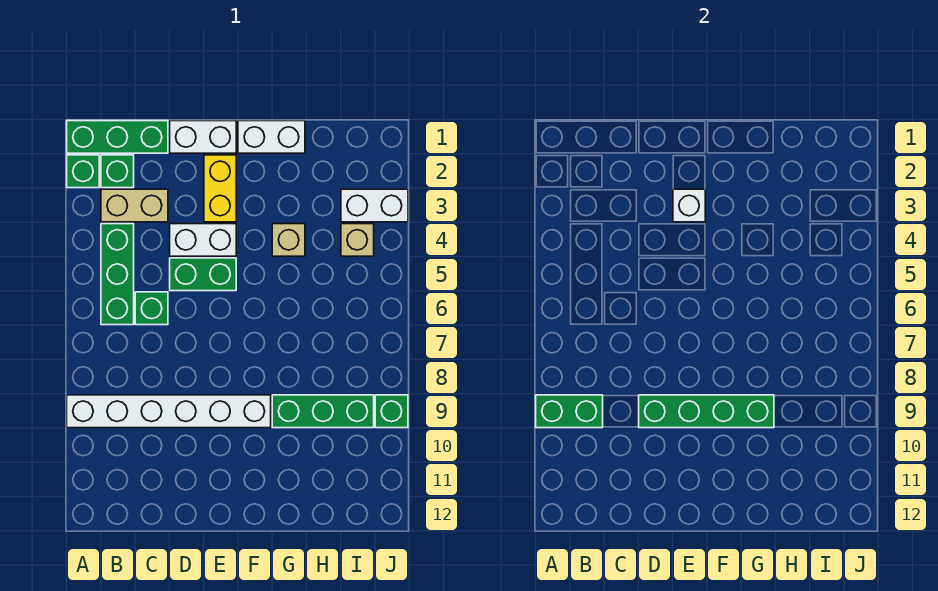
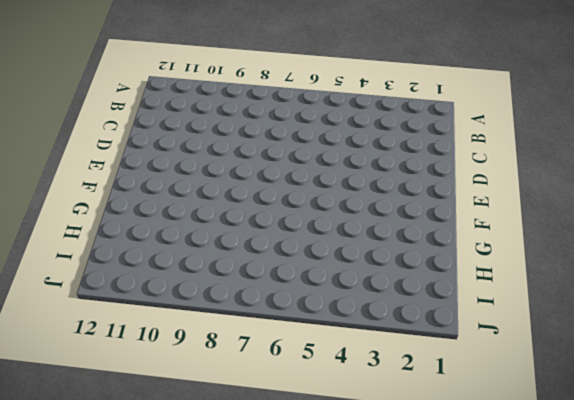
none -> green 1x3 brick [67,121,168,153]
none -> green 1x1 brick [67,155,99,188]
none -> white 1x6 brick [67,395,271,428]

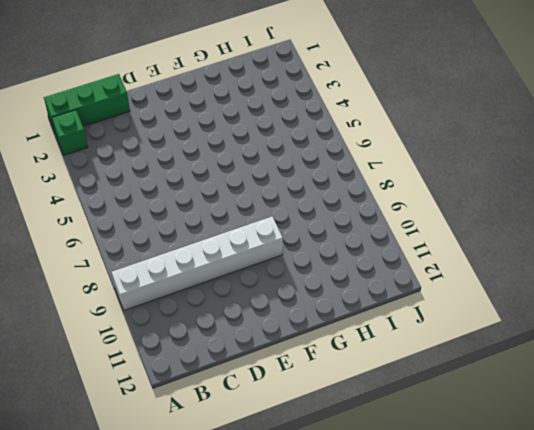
none -> green 1x1 brick [101,155,134,188]
none -> tan 1x2 brick [101,189,168,222]
none -> green 1x3 brick [101,224,134,325]

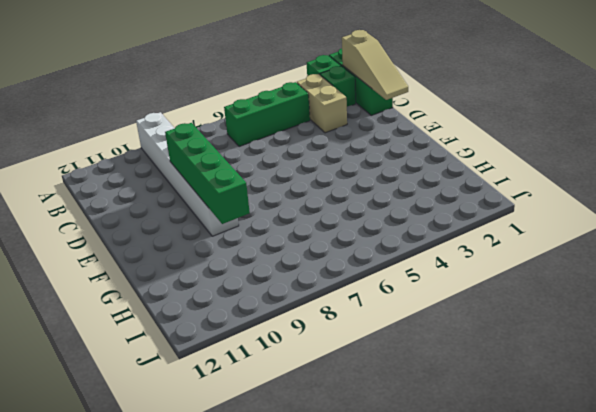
tan 1x3 slope [342,30,408,100] -> none
none -> green 1x1 brick [135,292,168,325]
none -> white 1x2 brick [170,121,236,153]
none -> white 1x2 brick [170,224,236,256]

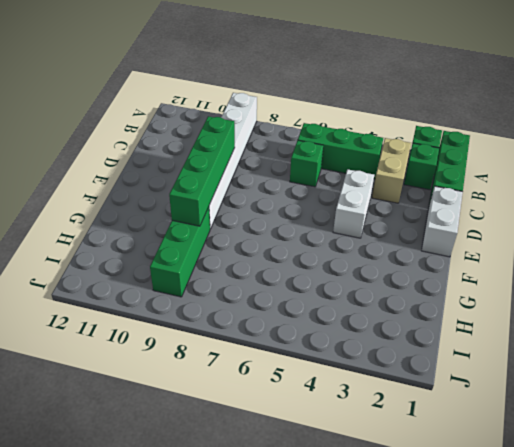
none -> green 1x2 brick [170,258,236,291]
none -> yellow 1x2 brick [204,155,236,222]
none -> white 1x2 brick [238,121,305,153]

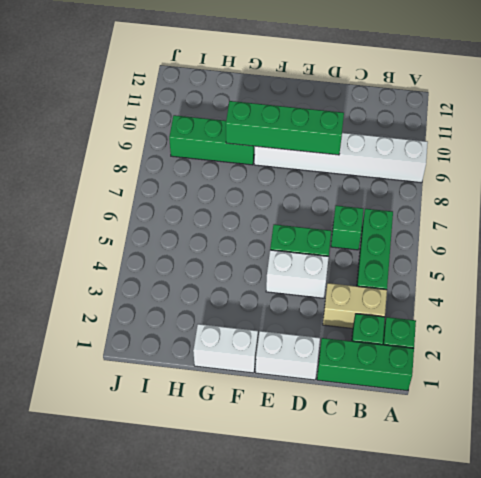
none -> yellow 1x2 brick [204,155,236,222]
none -> tan 1x1 brick [272,224,305,256]
none -> white 1x2 brick [341,189,408,222]

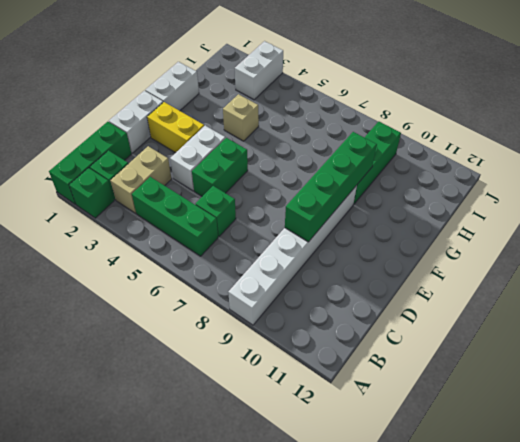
none -> tan 1x1 brick [341,224,374,256]
none -> green 1x1 brick [375,395,408,428]
none -> green 1x2 brick [536,395,603,428]

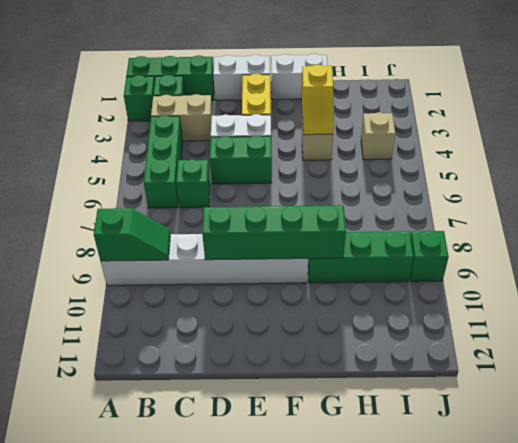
green 1x2 slope [94,208,170,261] -> green 1x2 brick [536,395,603,428]
yellow 1x2 slope [302,65,334,135] -> none
none -> white 1x2 brick [341,189,408,222]
none -> white 1x1 brick [673,189,705,222]

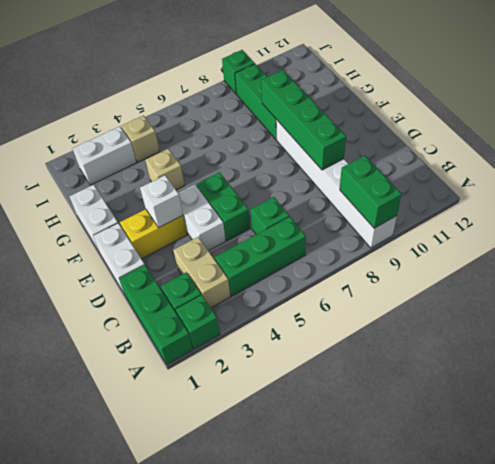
white 1x2 brick [73,127,137,185] -> white 1x2 brick turned to [341,189,408,222]

